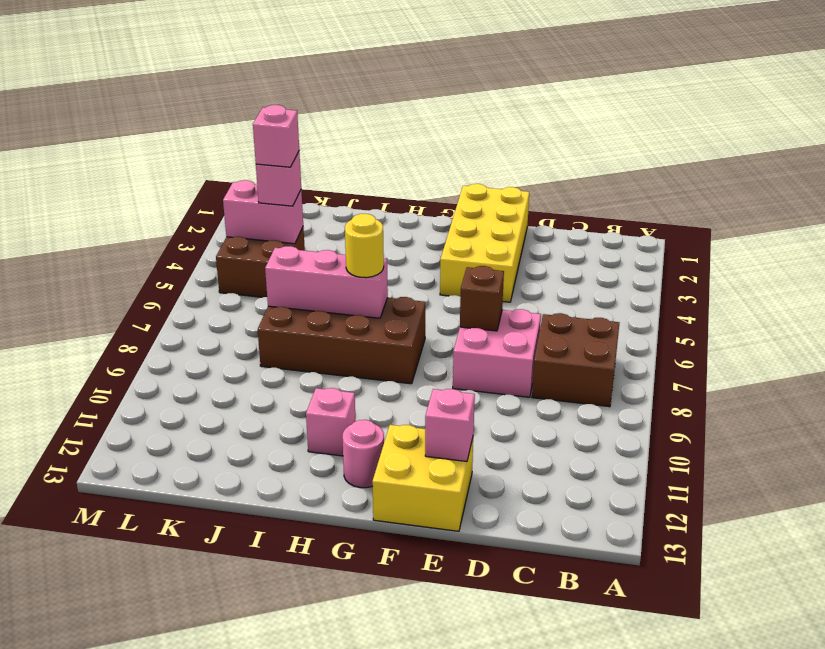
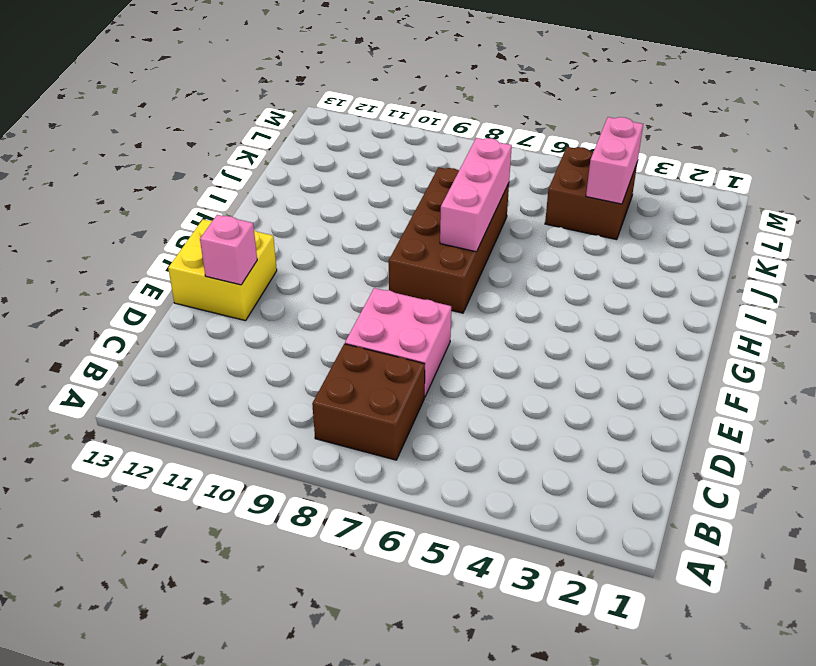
none -> yellow 2x4 brick [440,184,529,302]
none -> pink 1x1 round brick [342,420,384,488]
none -> pink 1x1 brick [306,388,356,456]

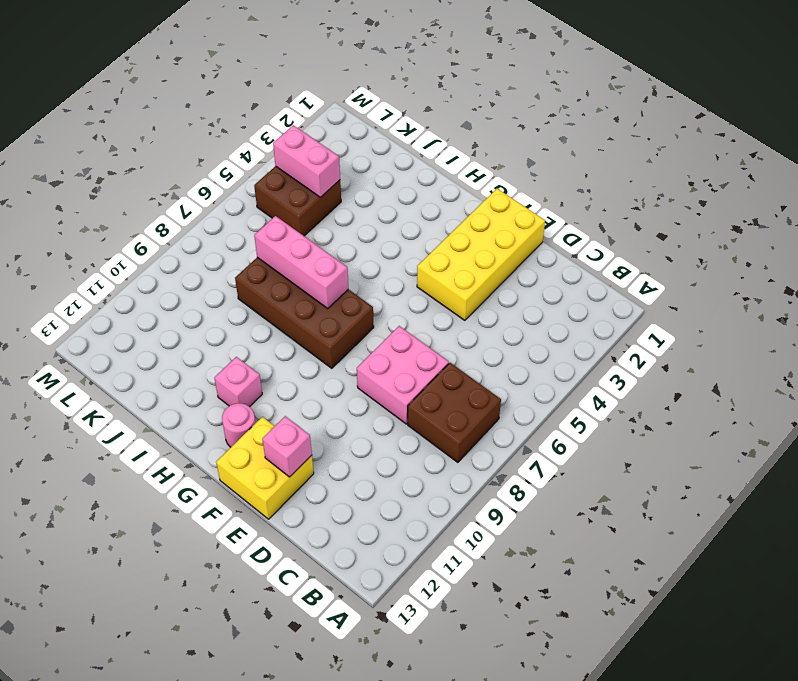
none -> brown 1x1 brick [460,266,504,331]
none -> yellow 1x1 round brick [345,214,384,278]
none -> pink 1x1 brick [256,152,301,206]

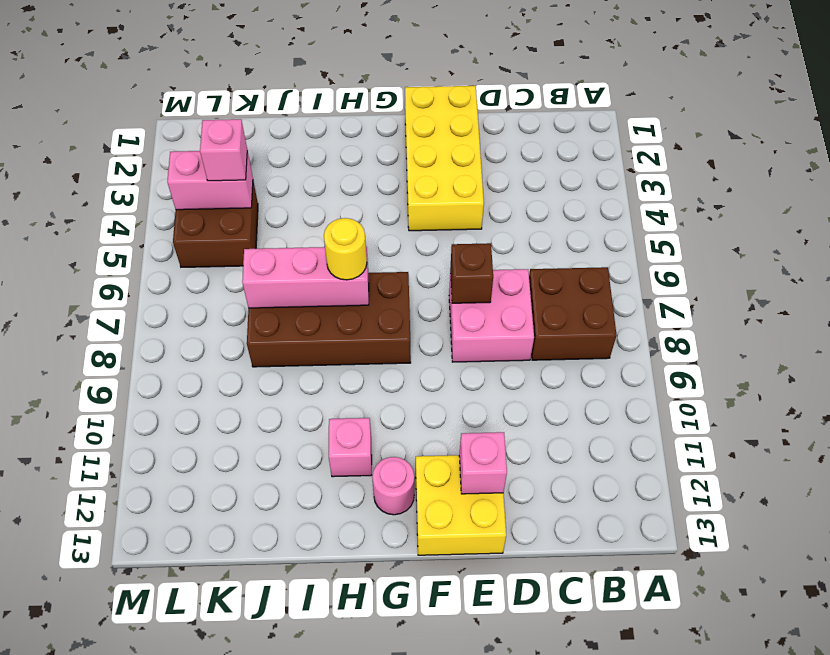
none -> pink 1x1 brick [253,105,299,167]

